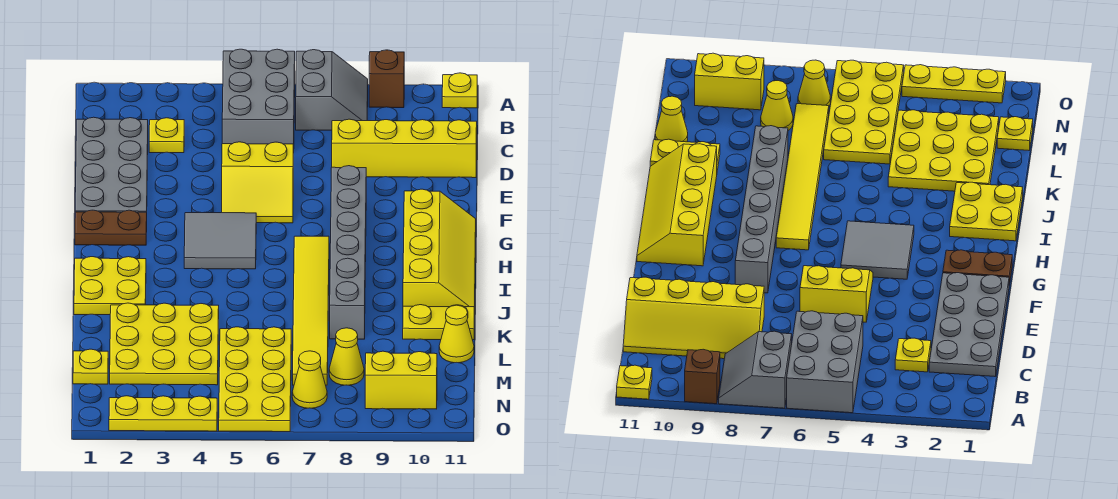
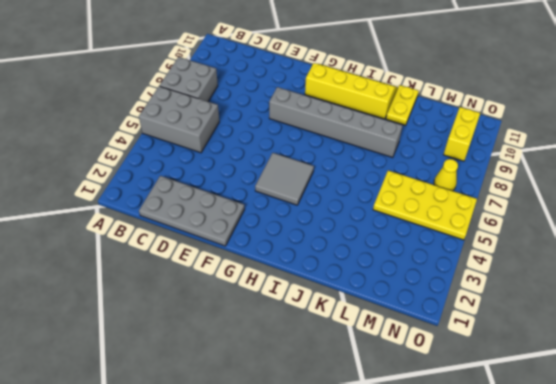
grey 2x2 brick [159,57,218,101] -> grey 2x2 slope [296,50,368,130]
none -> brown 1x1 brick [369,50,404,108]
none -> yellow 1x1 plate [442,73,477,108]
none -> yellow 1x1 plate [149,118,184,153]

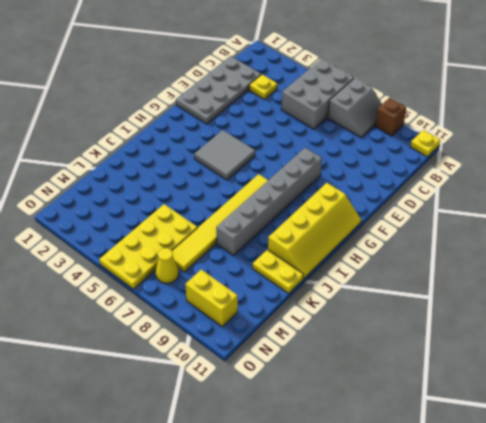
none -> yellow 2x4 slope [332,119,477,178]
none -> yellow 2x2 slope [222,142,293,223]
none -> brown 1x2 plate [75,210,147,245]

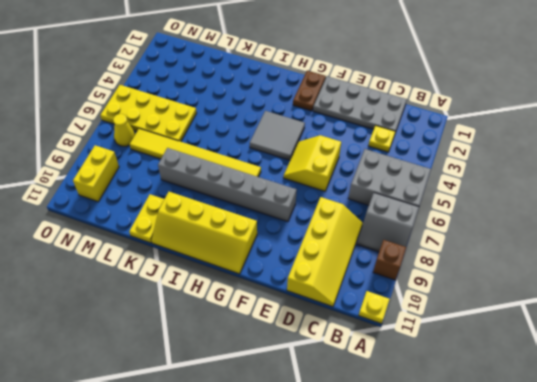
none -> yellow 2x2 plate [74,257,146,315]
none -> yellow 3x3 plate [110,303,219,385]
none -> yellow 1x1 cone [439,305,474,363]

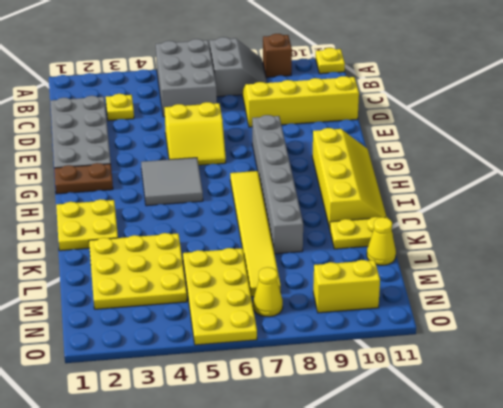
none -> yellow 1x1 plate [73,349,108,384]
none -> yellow 1x1 cone [329,328,364,385]
none -> yellow 1x3 plate [109,396,217,431]

